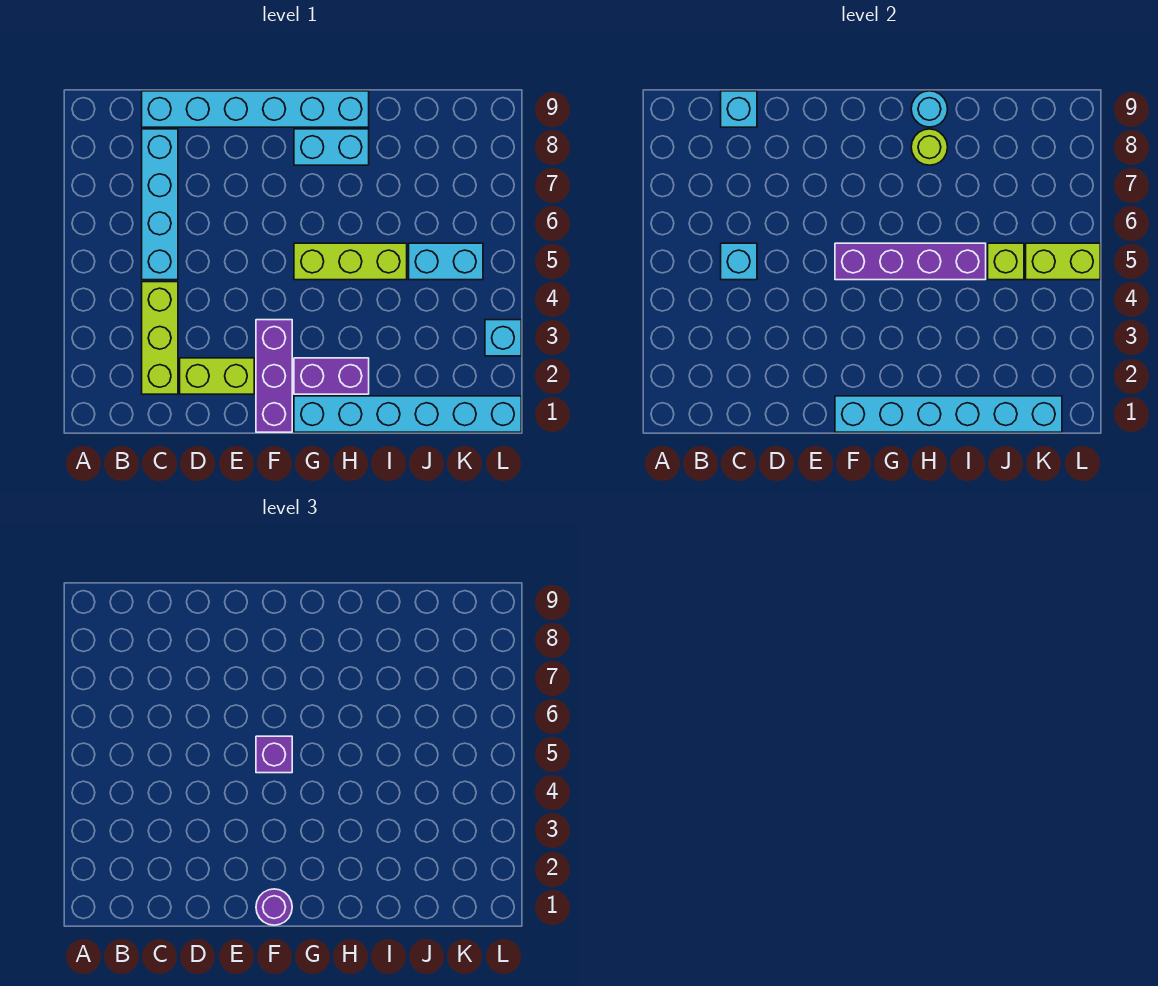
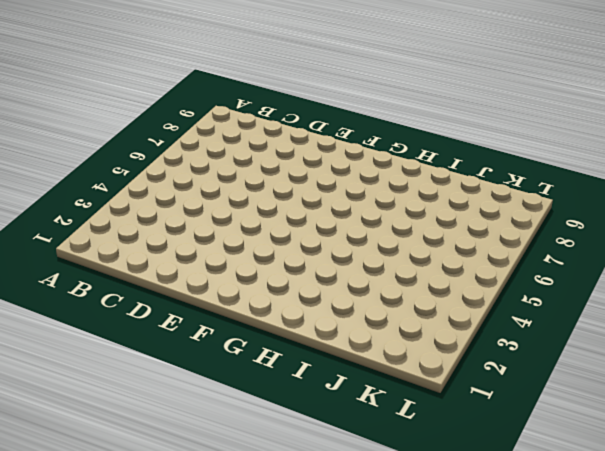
none -> lime 1x3 brick [142,282,178,394]
none -> cyan 1x4 brick [142,129,178,280]
none -> cyan 1x6 brick [142,91,369,127]

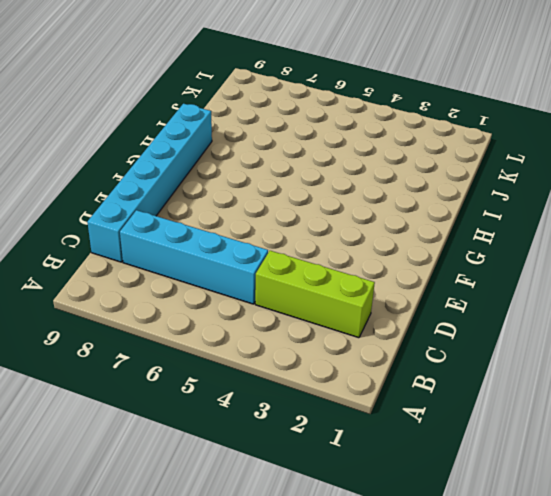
none -> lime 1x2 brick [180,358,254,394]
none -> purple 1x3 brick [256,320,292,432]
none -> cyan 1x6 brick [294,396,521,432]

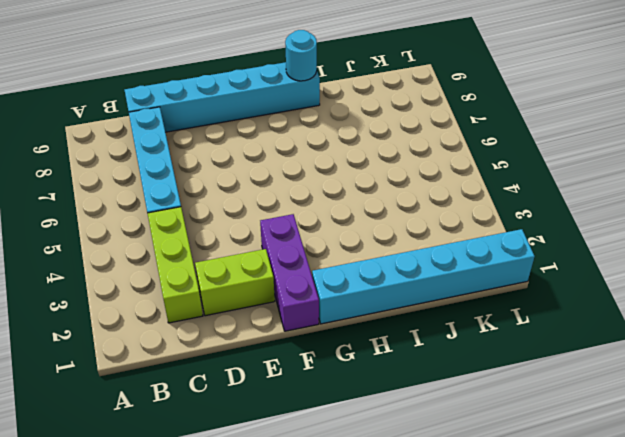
none -> purple 1x2 brick [294,358,369,394]
none -> lime 1x3 brick [294,243,407,280]
none -> cyan 1x2 brick [294,129,369,165]

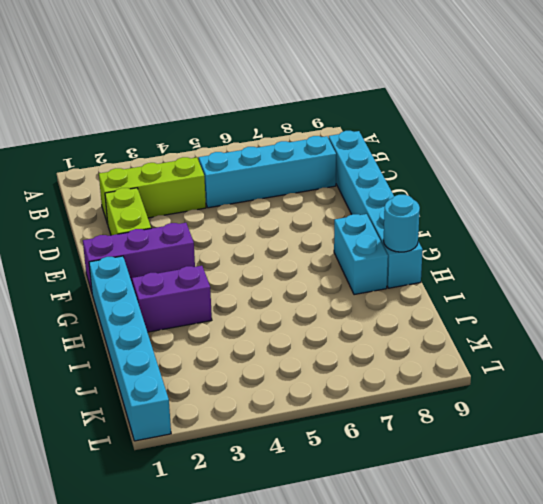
purple 1x2 brick [132,266,212,332] -> purple 1x2 brick turned to [294,358,369,394]
none -> lime 1x3 brick [294,243,407,280]
none -> cyan 1x2 brick [409,243,483,280]
none -> cyan 1x1 brick [485,320,521,356]

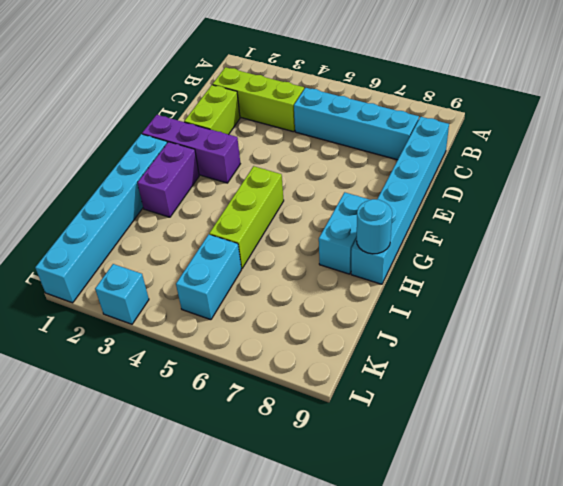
none -> cyan 1x1 brick [721,243,757,280]
none -> cyan 1x1 brick [721,91,757,127]
none -> cyan 1x6 brick [835,396,1062,432]

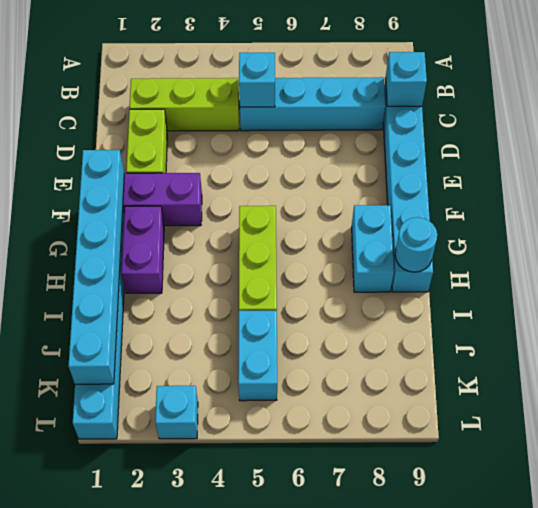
none -> purple 1x4 brick [835,243,986,280]
none -> lime 1x1 round brick [911,129,948,165]
none -> lime 1x1 brick [988,243,1024,280]

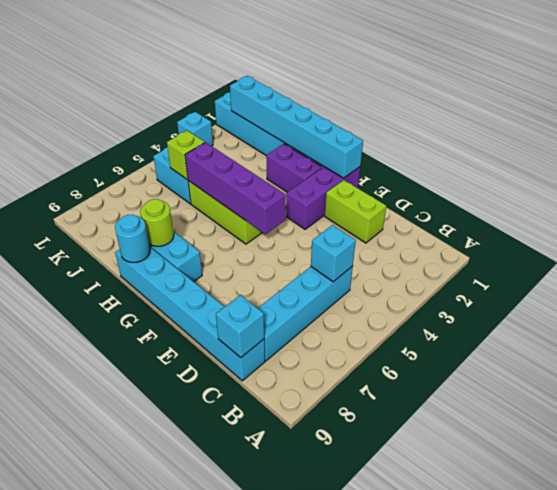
none -> lime 1x3 brick [142,282,178,394]
none -> lime 1x2 brick [1026,243,1100,280]
none -> purple 1x1 round brick [256,889,292,925]

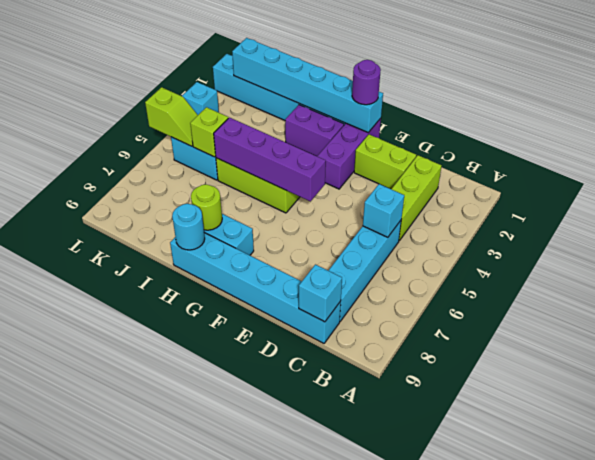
lime 1x2 slope [145,87,198,146] -> lime 1x2 brick [1026,243,1100,280]
none -> purple 1x1 brick [256,736,292,773]

